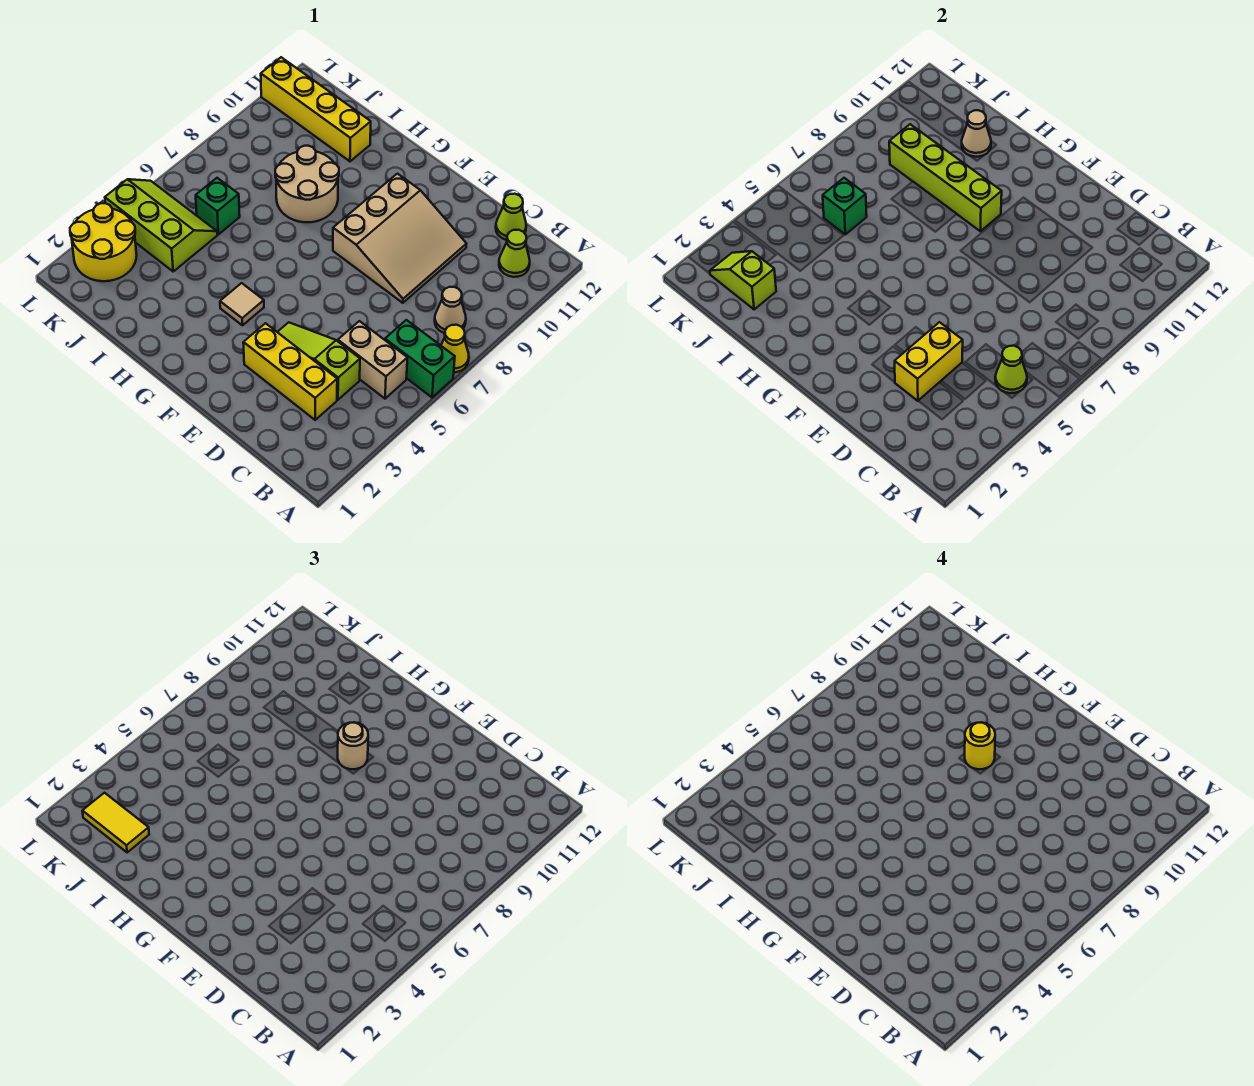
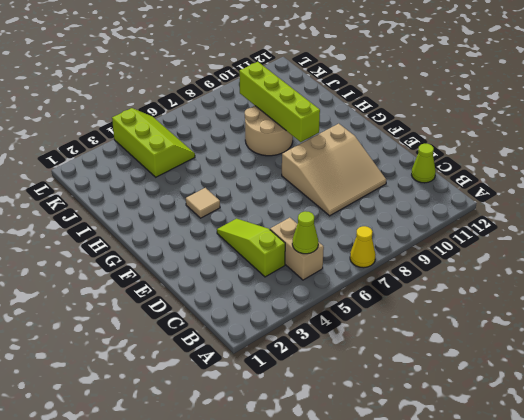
none -> green 1x2 brick [385,320,455,397]
none -> tan 1x1 cone [435,287,466,333]
none -> lime 1x1 cone [499,230,530,277]

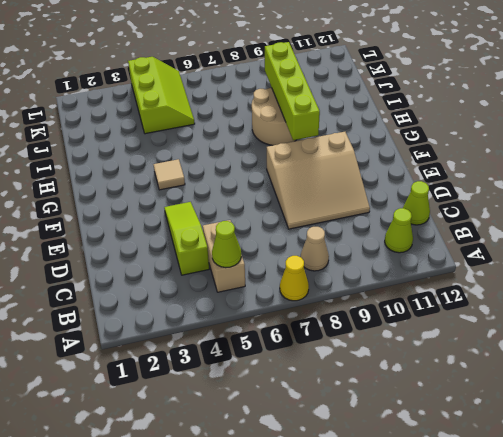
none -> green 1x2 brick [385,320,455,397]
none -> yellow 1x3 brick [243,323,337,420]
none -> yellow 1x4 brick [261,57,371,161]

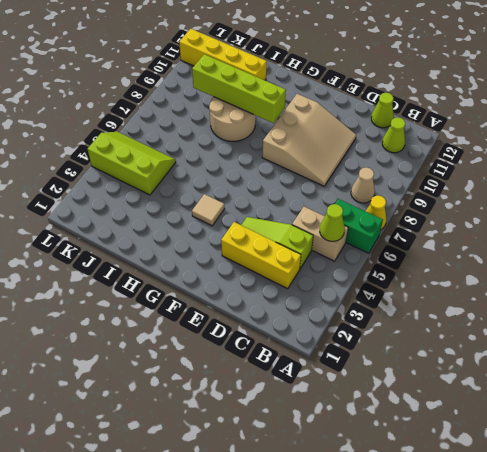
none -> green 1x1 brick [196,178,240,234]
none -> yellow 2x2 round brick [70,203,137,281]
none -> yellow 1x2 brick [895,322,963,401]

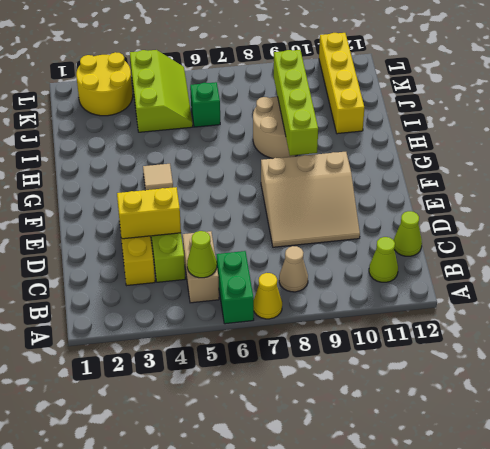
none -> tan 1x1 cone [962,110,991,157]
none -> lime 1x2 slope [710,251,776,310]
none -> green 1x1 brick [823,178,867,234]

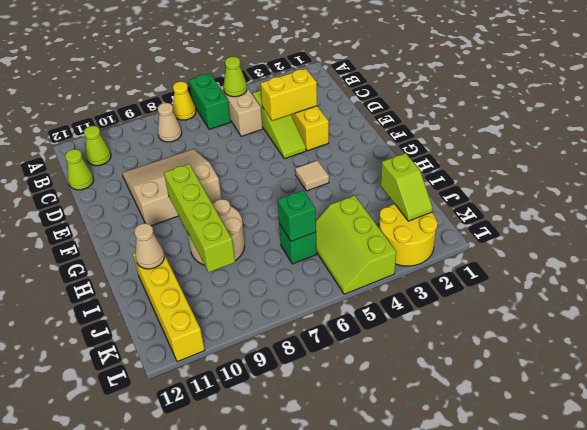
none -> tan 1x1 round brick [338,722,368,769]
none -> yellow 1x2 tile [82,793,149,853]
none -> yellow 1x1 round brick [965,722,995,769]

